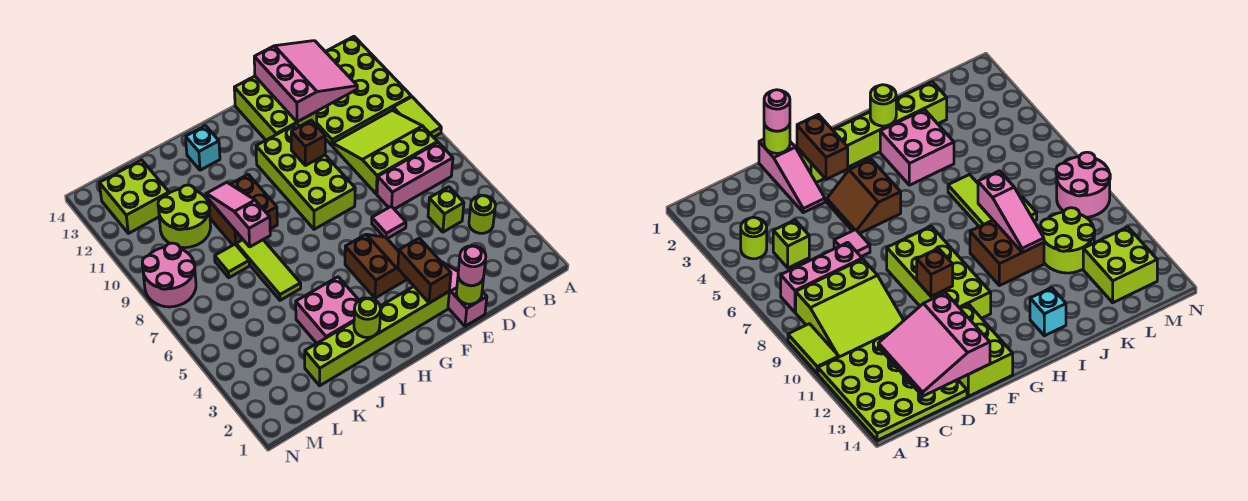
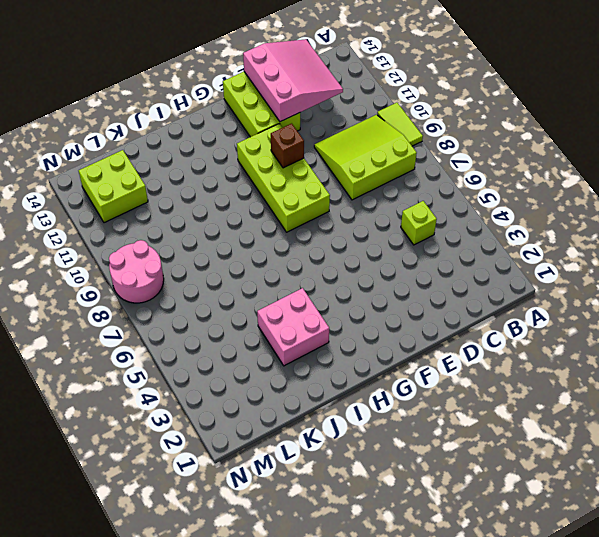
none -> lime 4x4 plate [317,37,411,146]
none -> lime 1x1 round brick [469,195,495,233]
none -> pink 1x3 brick [377,143,453,209]

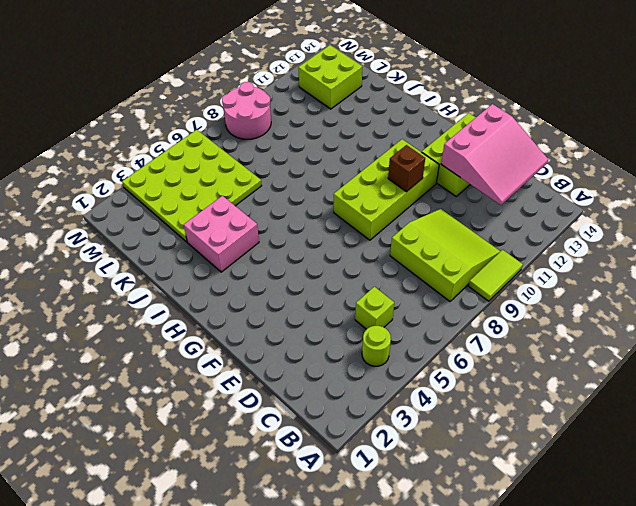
lime 4x4 plate [122,130,262,242] -> lime 4x4 plate moved to [317,37,411,146]
none -> pink 1x3 brick [377,143,453,209]
none -> pink 1x3 slope [442,262,487,326]
none -> pink 1x1 tile [372,206,406,239]

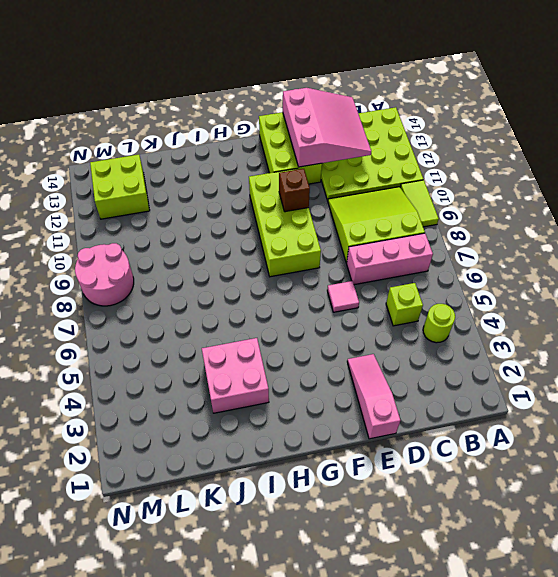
none -> lime 1x6 brick [305,287,449,386]
none -> brown 2x2 slope [345,234,407,298]
none -> brown 2x2 brick [207,174,277,245]

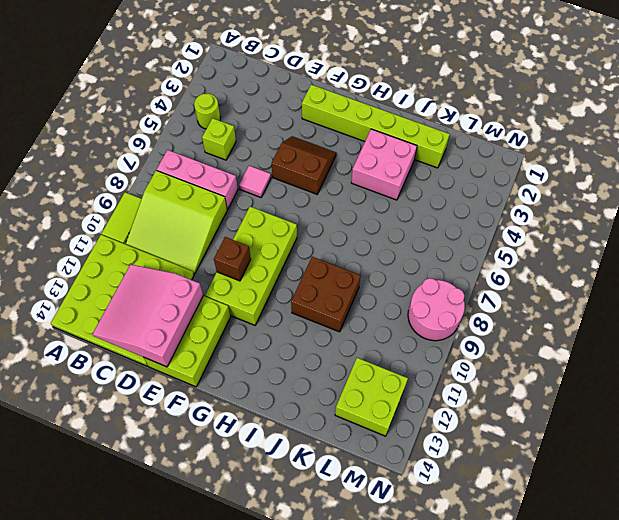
brown 2x2 slope [272,136,336,194] -> brown 2x2 slope turned to [345,234,407,298]
none -> pink 1x3 slope [442,262,487,326]
none -> cyan 1x1 brick [186,126,220,170]
none -> lime 1x3 tile [236,240,301,300]

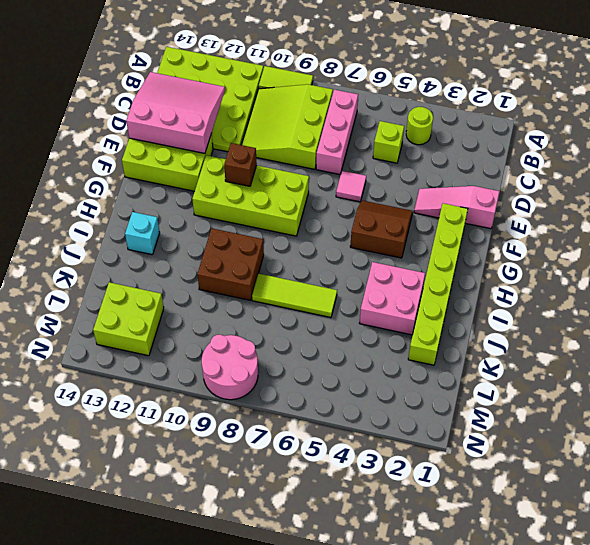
none -> lime 1x1 tile [215,244,249,278]
none -> lime 2x2 round brick [158,185,211,248]
none -> lime 1x1 round brick [456,277,483,304]

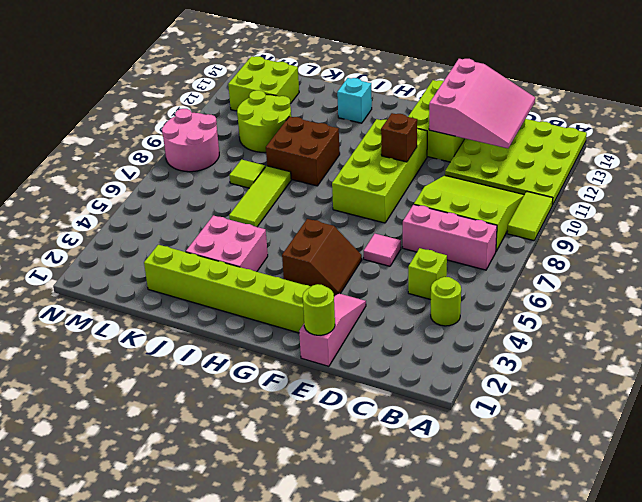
none -> brown 1x2 brick [398,238,451,303]
none -> lime 1x1 round brick [354,298,381,338]
none -> pink 1x3 slope [206,182,270,247]

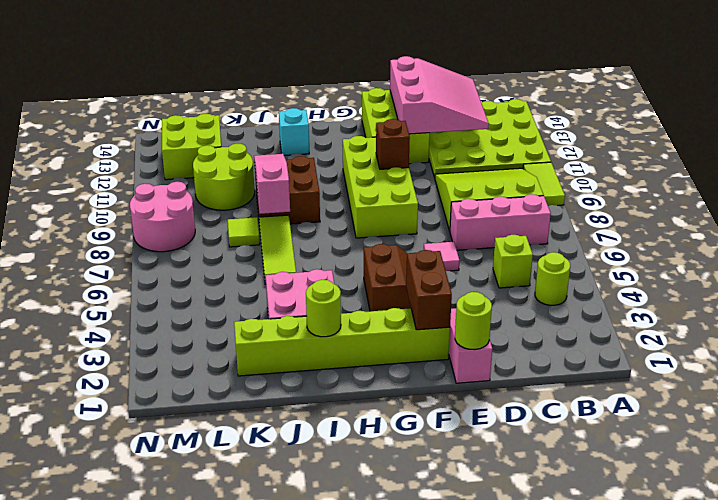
none -> pink 1x1 round brick [458,246,486,286]

